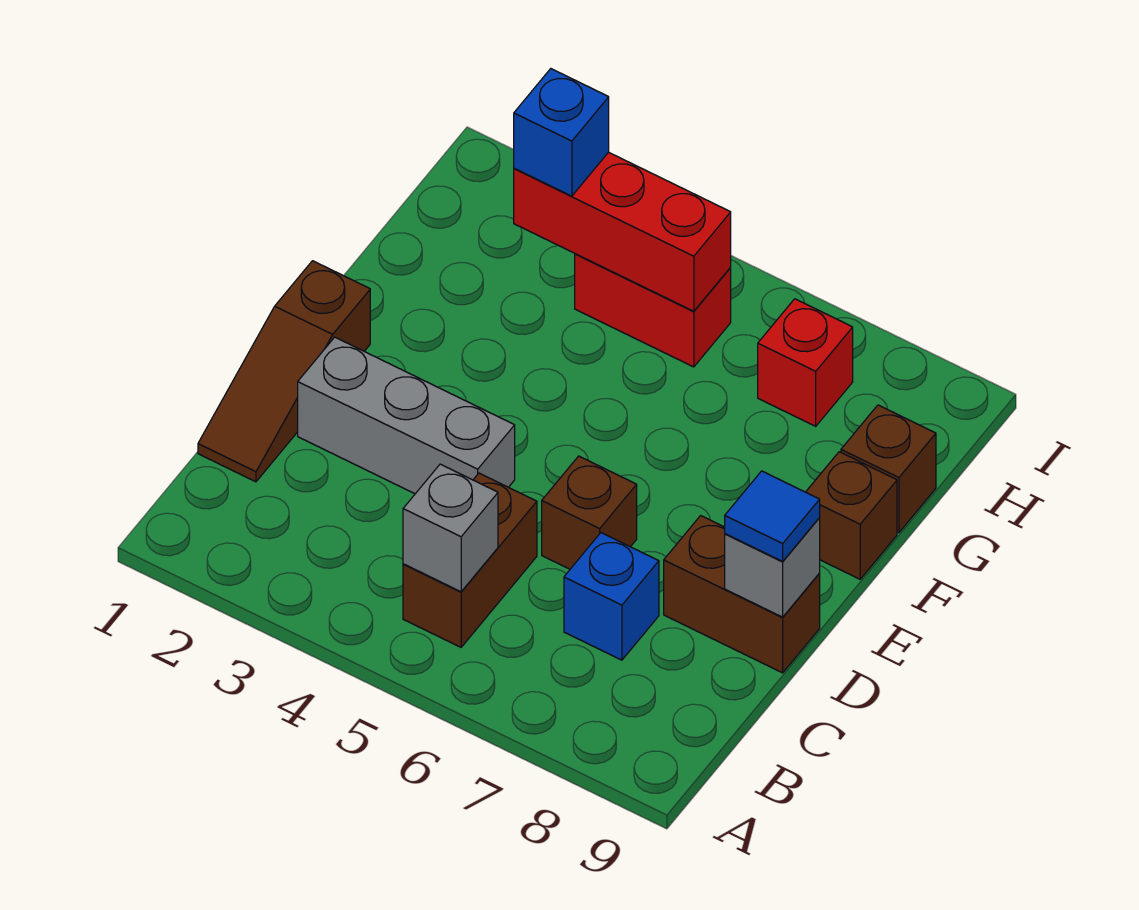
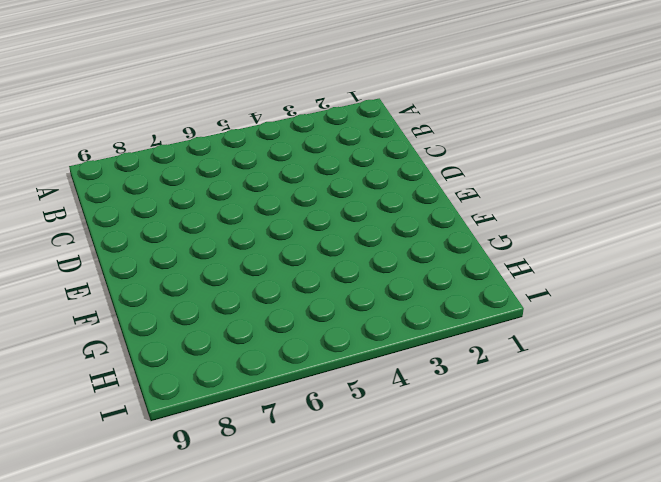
none -> brown 1x2 brick [403,473,537,647]
none -> brown 1x3 slope [198,261,370,482]
none -> blue 1x1 brick [564,533,659,660]

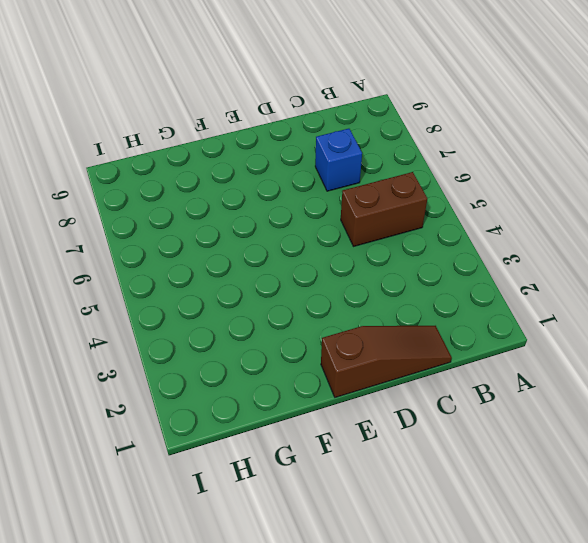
none -> grey 1x3 brick [298,337,515,494]
none -> brown 1x1 brick [542,456,637,569]
none -> brown 1x2 brick [664,516,820,673]

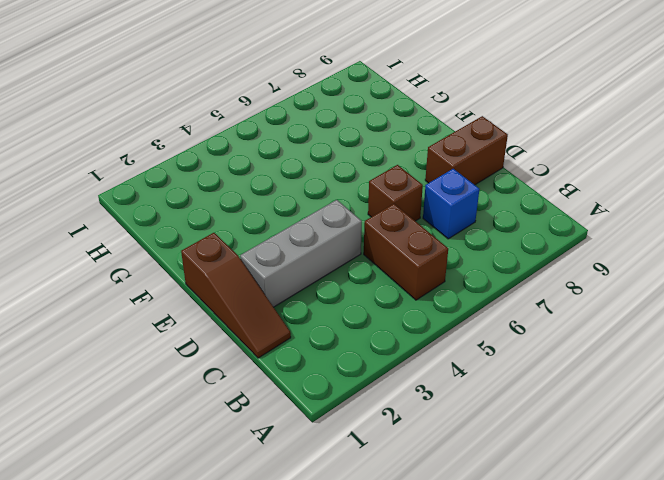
none -> brown 1x1 brick [806,452,897,579]
none -> brown 1x1 brick [841,405,936,533]
none -> red 1x2 brick [575,254,731,367]

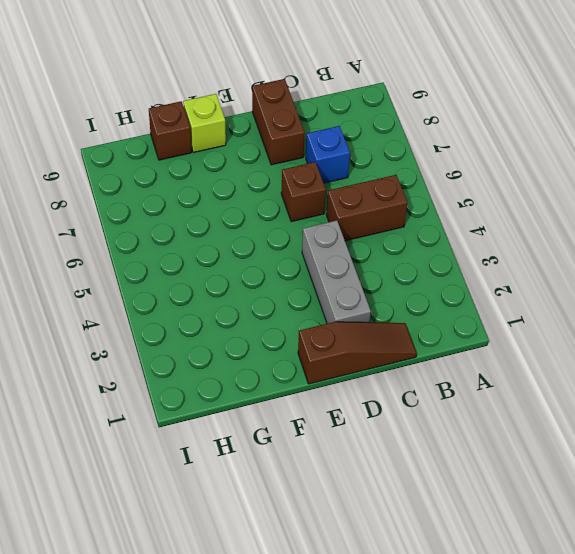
lime 1x1 brick [183,94,226,153] -> brown 1x1 brick [806,452,897,579]
none -> red 1x2 brick [575,254,731,367]
none -> red 1x1 brick [758,299,853,426]
none -> grey 1x1 brick [403,464,498,592]

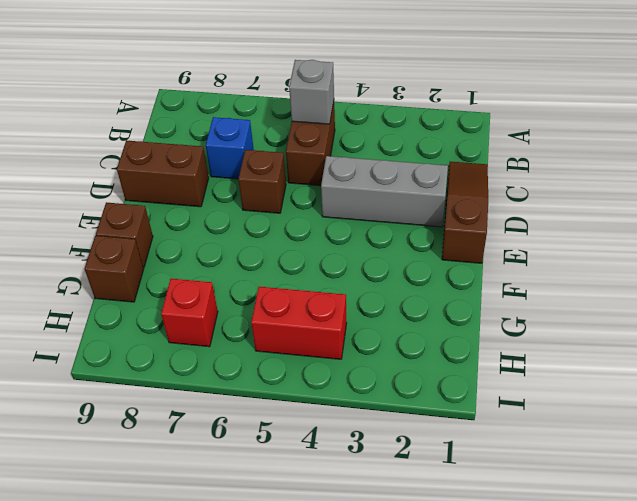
none -> grey 1x1 brick [725,518,820,617]
none -> red 1x3 brick [514,152,731,311]
none -> blue 1x1 tile [725,471,820,561]

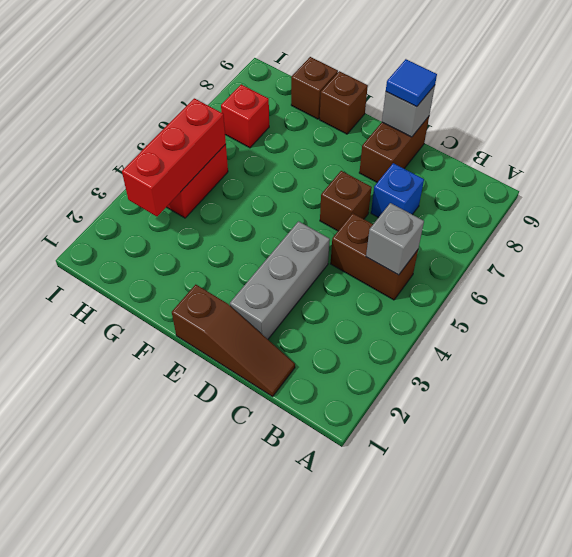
none -> blue 1x1 brick [514,69,609,196]

